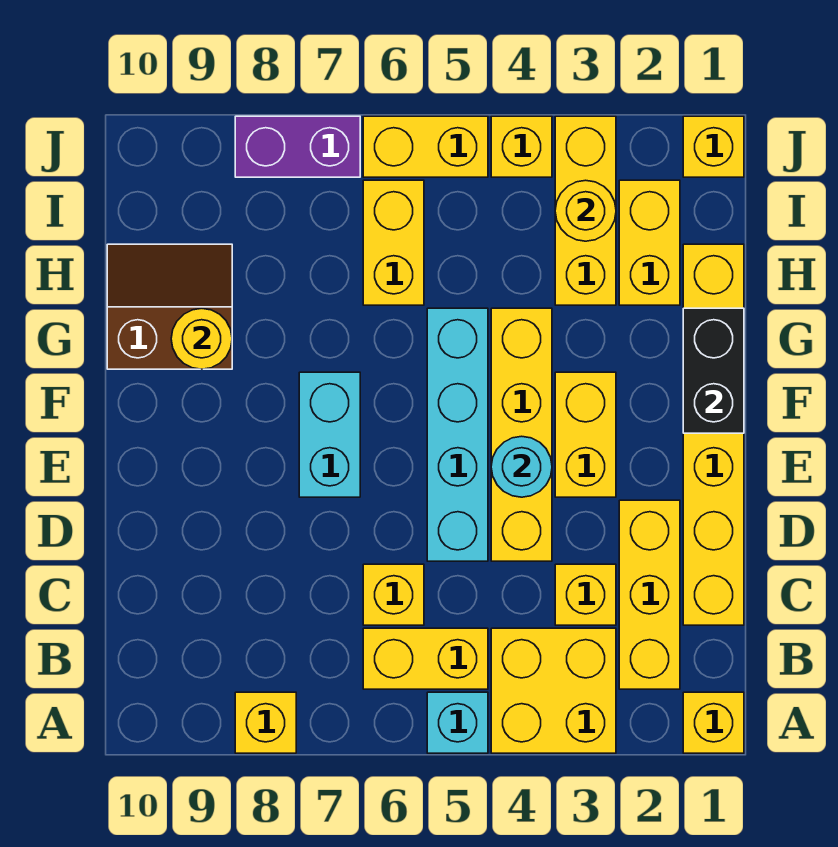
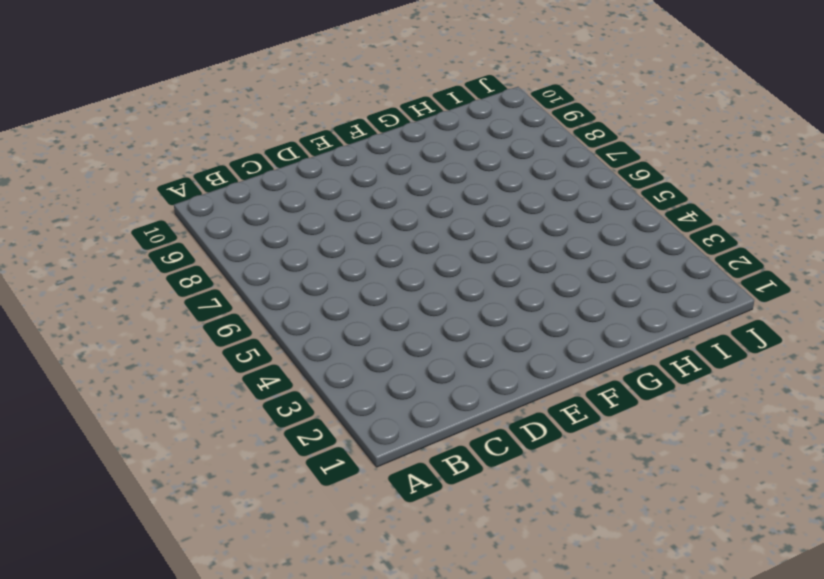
none -> yellow 1x1 brick [683,692,744,753]
none -> yellow 2x2 brick [491,628,616,753]
none -> cyan 1x1 brick [427,692,488,753]

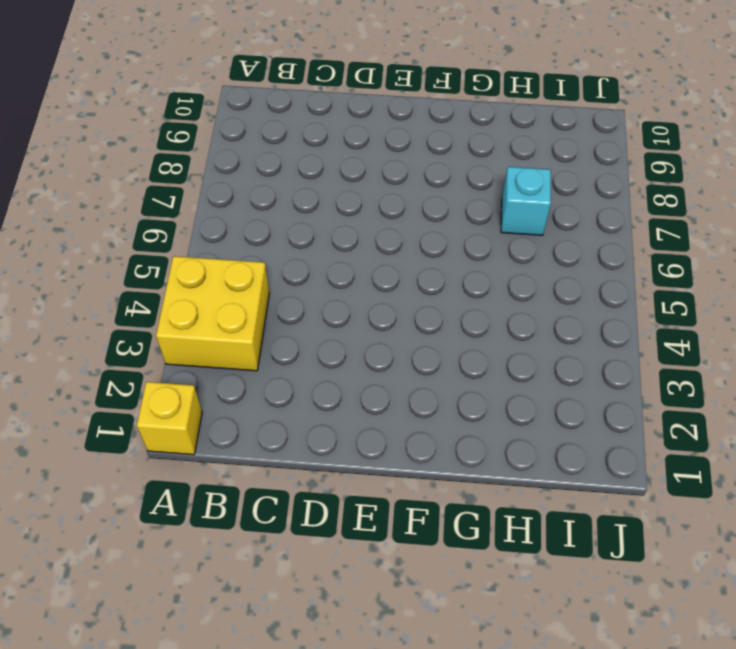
cyan 1x1 brick [501,167,551,235] -> cyan 1x1 brick moved to [427,692,488,753]
none -> yellow 1x1 brick [235,692,296,753]
none -> yellow 1x3 brick [619,500,680,689]
none -> yellow 1x2 brick [363,628,488,689]

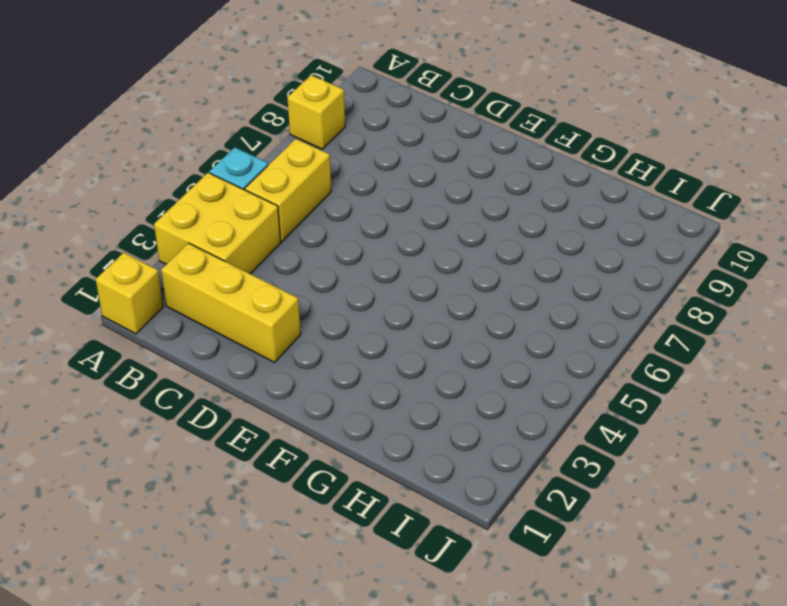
none -> yellow 1x6 brick [683,244,744,625]
none -> yellow 1x1 brick [555,564,616,625]
none -> yellow 1x1 brick [363,564,424,625]

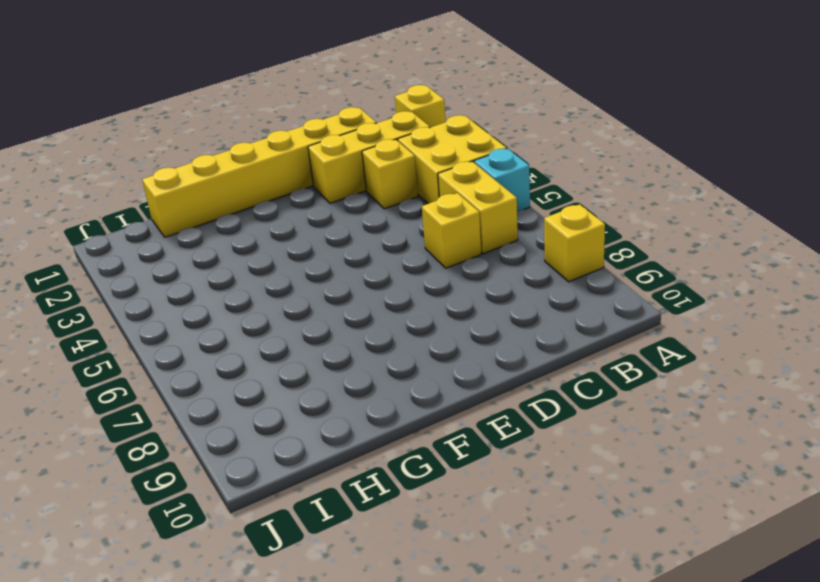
none -> yellow 1x4 brick [491,308,552,561]
none -> cyan 1x4 brick [427,308,488,561]
none -> yellow 1x2 brick [555,372,616,497]

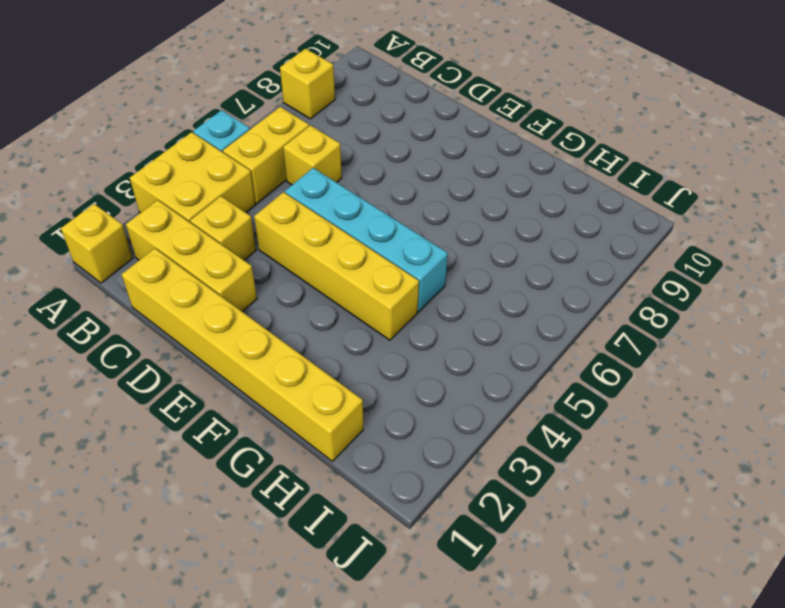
none -> yellow 1x2 brick [555,372,616,497]
none -> cyan 1x2 brick [299,372,360,497]
none -> brown 2x2 slope [107,244,232,369]

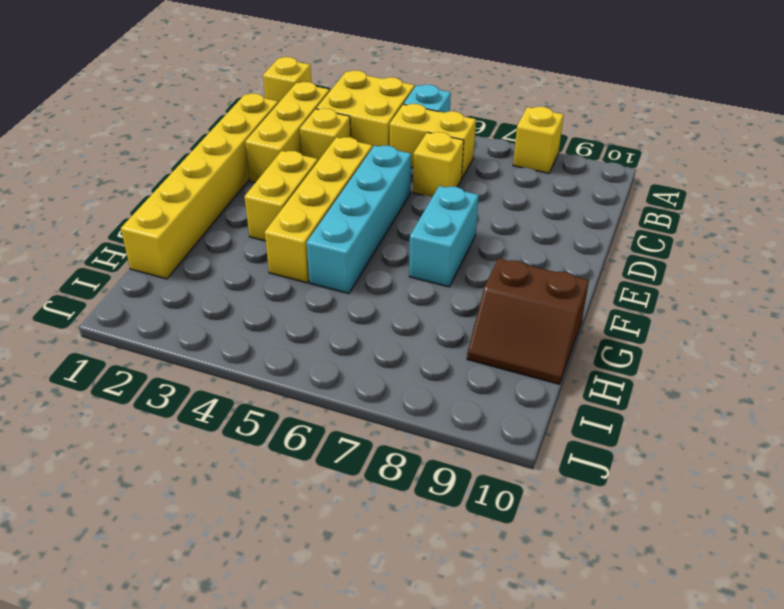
none -> yellow 1x2 brick [619,180,680,305]
none -> yellow 1x3 brick [555,116,616,305]
none -> yellow 1x2 brick [363,180,424,305]

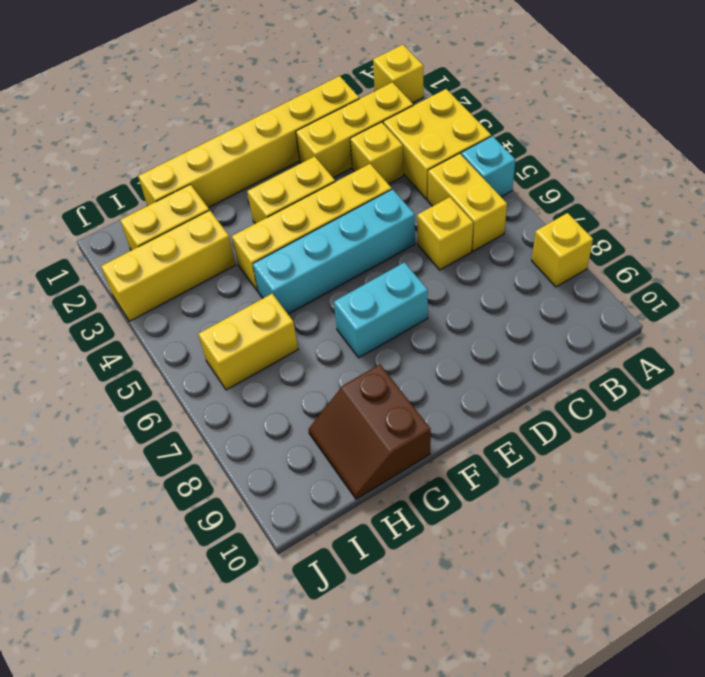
none -> yellow 1x1 brick [683,116,744,177]
none -> yellow 1x1 brick [491,116,552,177]
none -> yellow 1x2 brick [363,116,488,177]

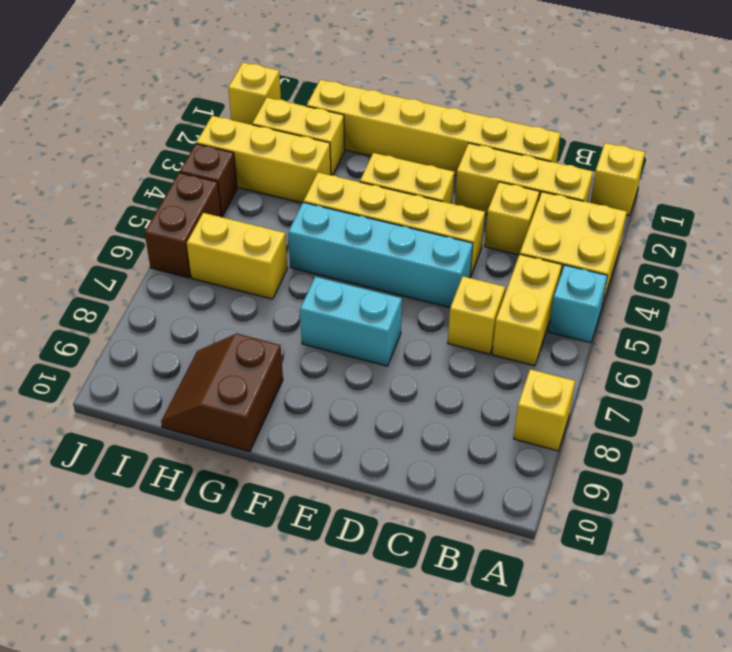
brown 1x1 brick [180,144,237,216] -> yellow 1x1 brick [491,116,552,177]
brown 1x2 brick [145,173,222,278] -> yellow 1x2 brick [363,116,488,177]
none -> purple 1x2 brick [235,116,360,177]
none -> cyan 1x1 round brick [491,436,552,497]
none -> black 1x2 brick [683,308,744,433]

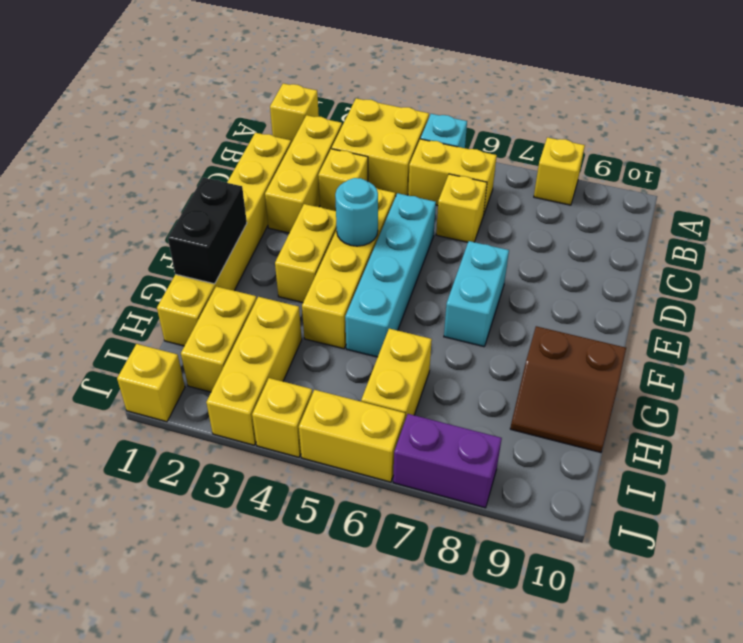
none -> yellow 1x1 round brick [171,308,232,369]
none -> yellow 1x1 round brick [555,180,616,241]

